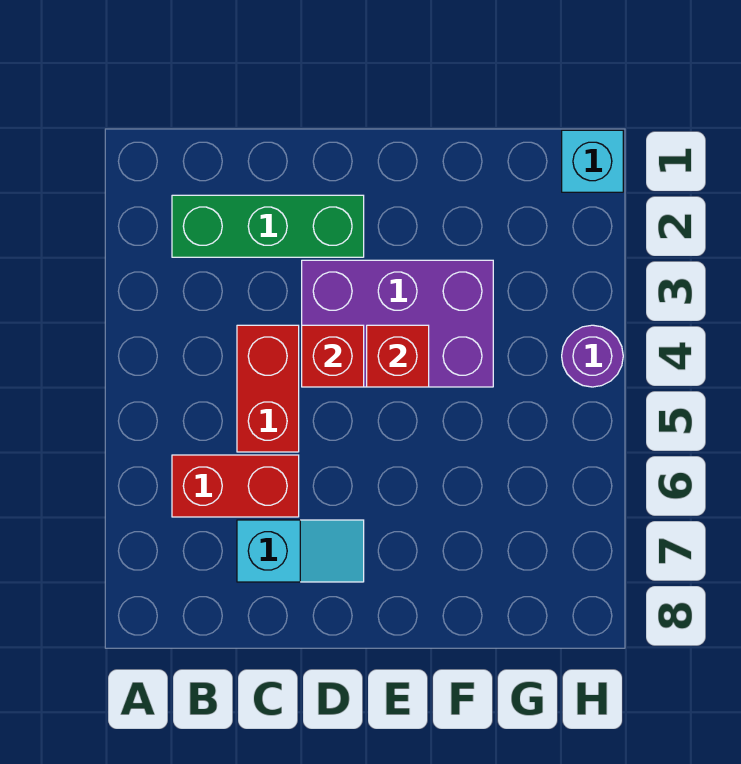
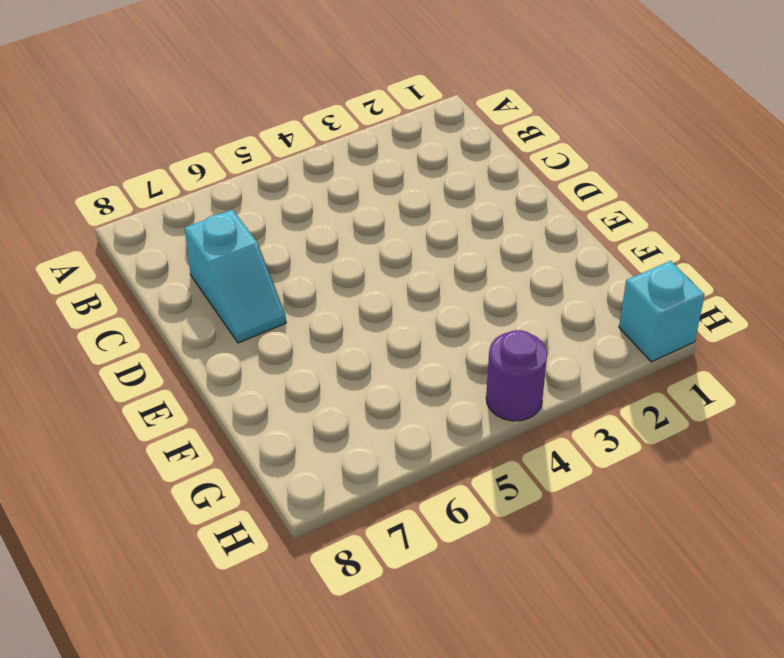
none -> green 1x3 brick [172,195,364,257]
none -> red 1x2 brick [172,455,299,517]

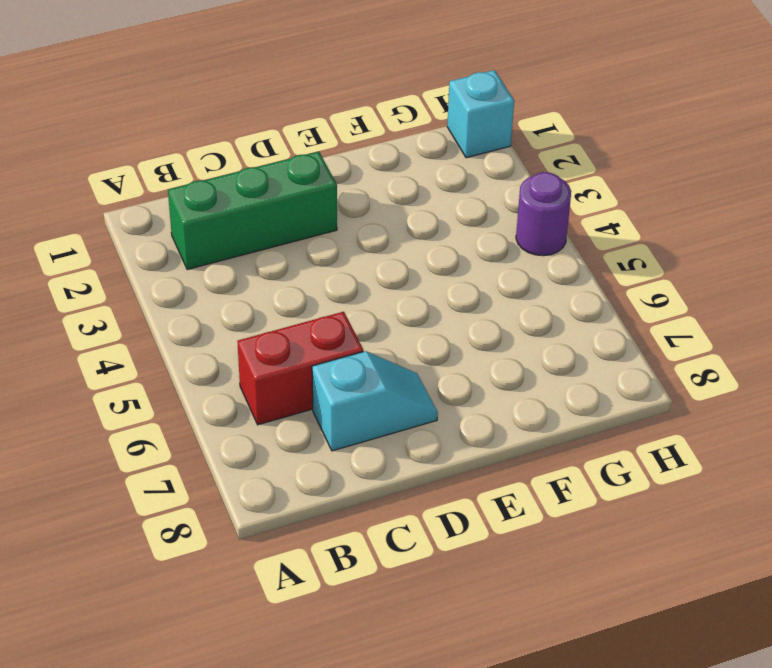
none -> red 1x2 brick [237,325,299,452]
none -> purple 2x3 brick [302,260,493,387]

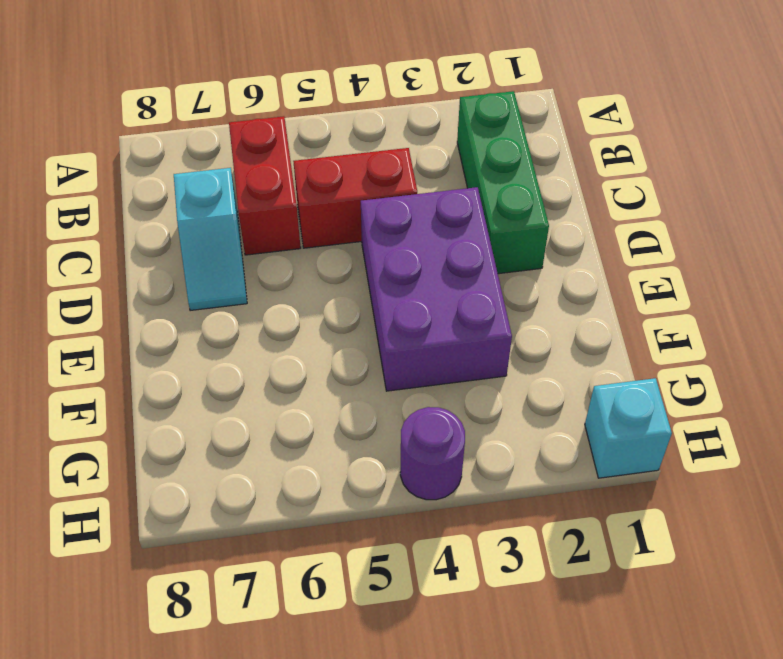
none -> red 1x1 brick [302,325,364,387]
none -> red 1x1 brick [367,325,429,387]

